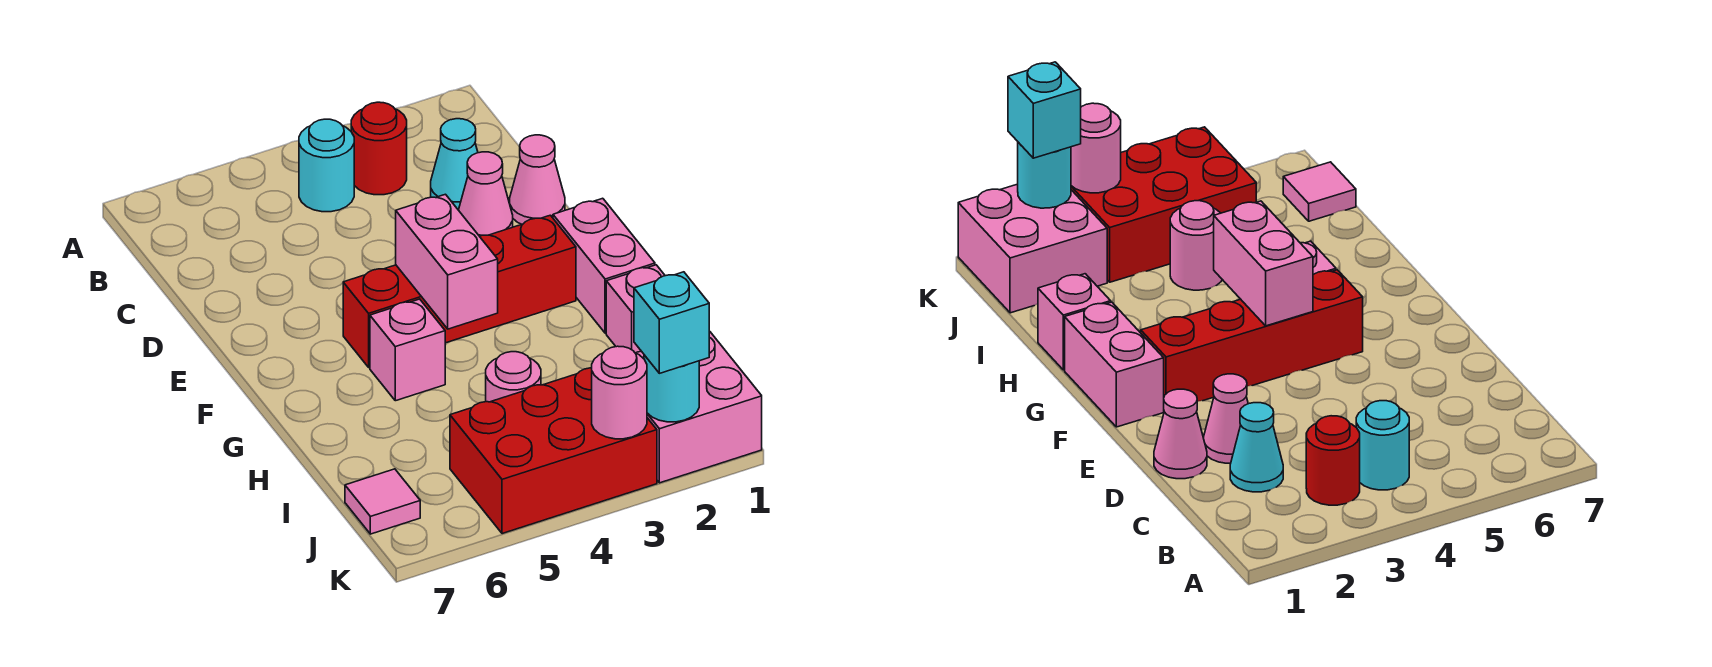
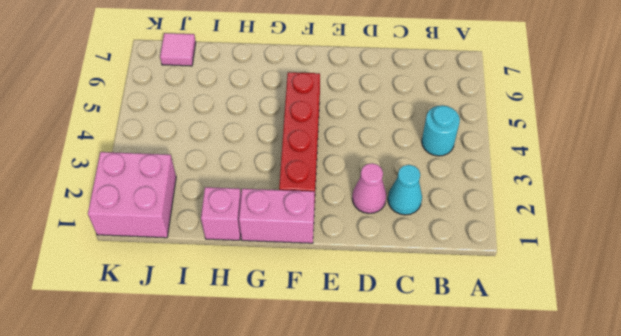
none -> red 1x1 round brick [351,102,407,195]
none -> pink 1x1 cone [510,135,565,224]
none -> pink 1x1 brick [370,299,445,401]

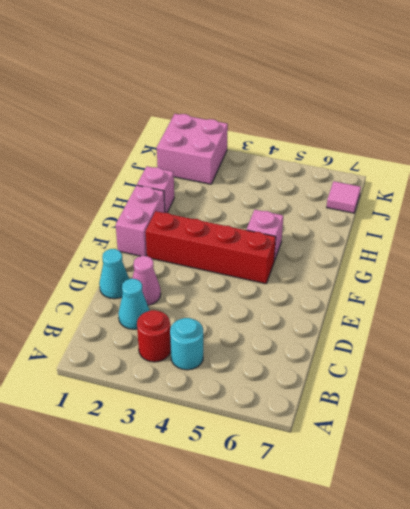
cyan 1x1 cone [99,249,129,299] -> pink 1x1 cone [510,135,565,224]
none -> pink 1x1 round brick [486,352,541,402]
none -> red 2x3 brick [450,368,657,534]
none -> pink 1x2 brick [396,194,498,329]

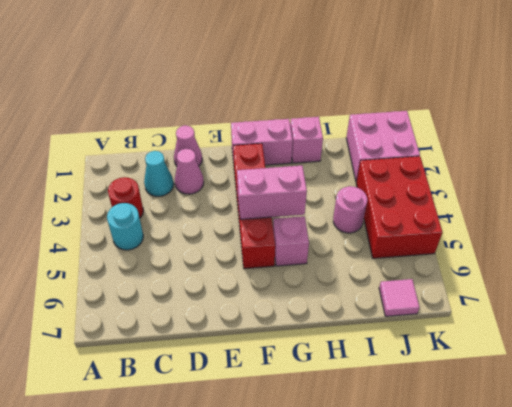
none -> cyan 1x1 round brick [644,355,699,422]
none -> pink 1x1 round brick [592,346,647,439]
none -> cyan 1x1 brick [634,272,709,373]

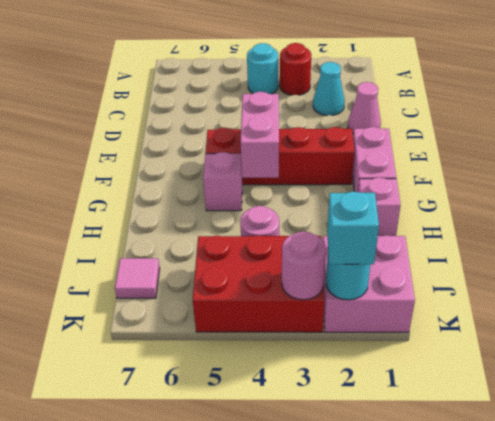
none -> pink 1x1 cone [459,152,513,236]

